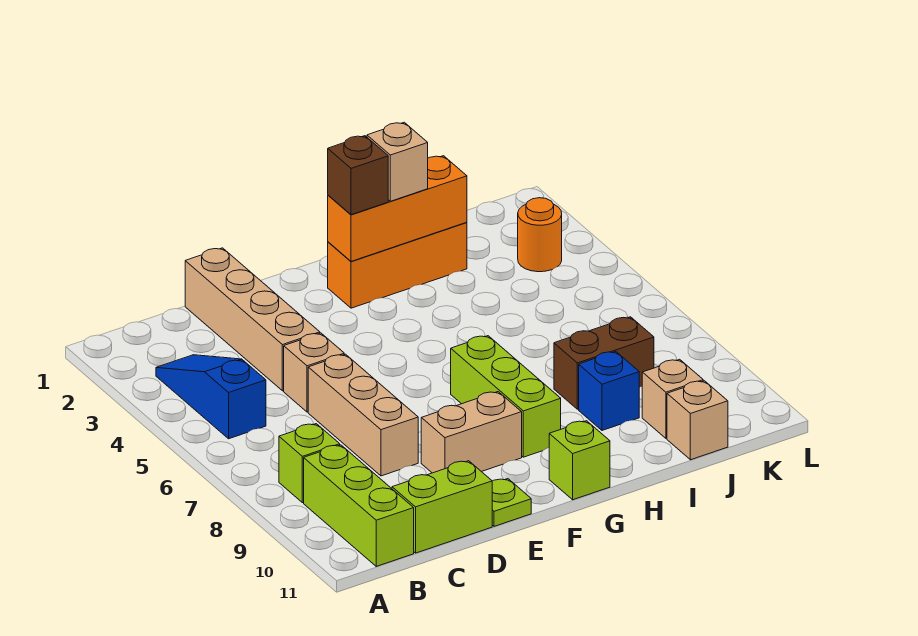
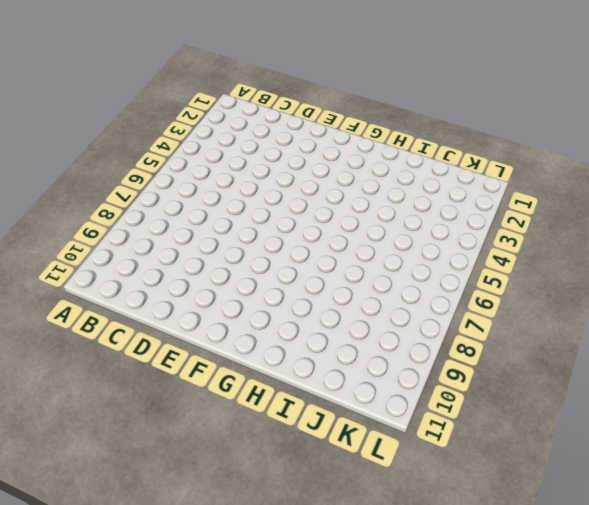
none -> blue 1x3 slope [156,355,266,439]
none -> lime 1x1 brick [279,424,340,503]
none -> lime 1x3 brick [304,445,414,566]

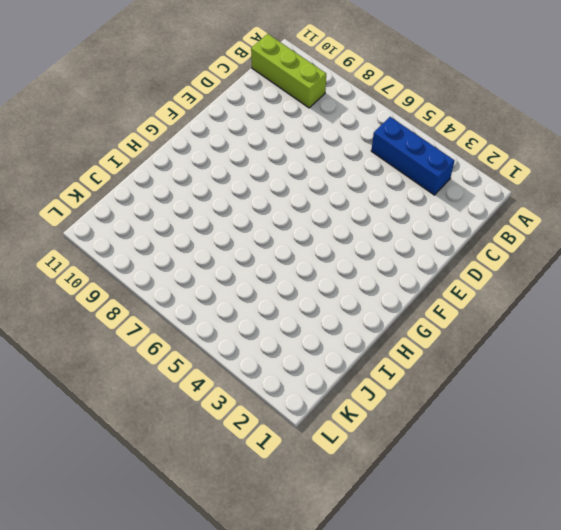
blue 1x3 brick [371,117,455,195] -> blue 1x3 slope [156,355,266,439]
none -> lime 1x1 brick [279,424,340,503]
none -> lime 1x2 brick [392,461,492,553]
none -> tan 1x4 brick [185,248,320,391]

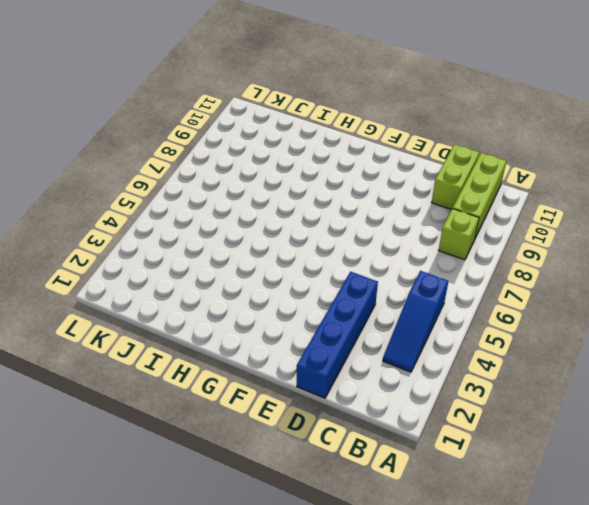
lime 1x2 brick [432,144,479,210] -> lime 1x2 brick turned to [392,461,492,553]
blue 1x4 brick [297,272,378,398] -> tan 1x4 brick [185,248,320,391]
none -> tan 1x1 brick [284,333,344,412]
none -> tan 1x3 brick [308,354,418,476]
none -> tan 1x2 brick [421,392,522,473]

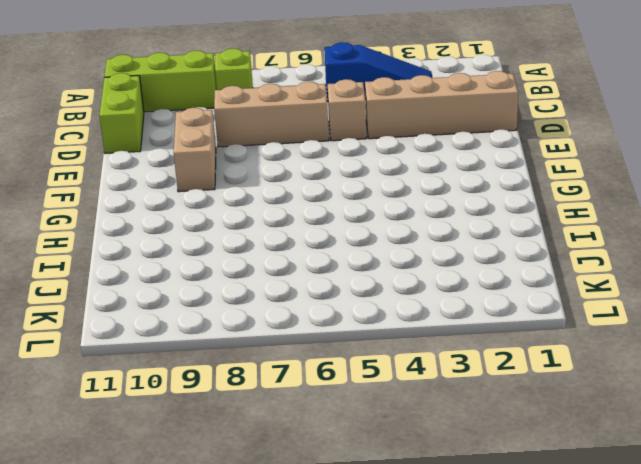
none -> lime 1x1 plate [492,479,531,526]
none -> orange 1x3 brick [328,222,467,308]
none -> lime 1x3 brick [451,336,561,457]

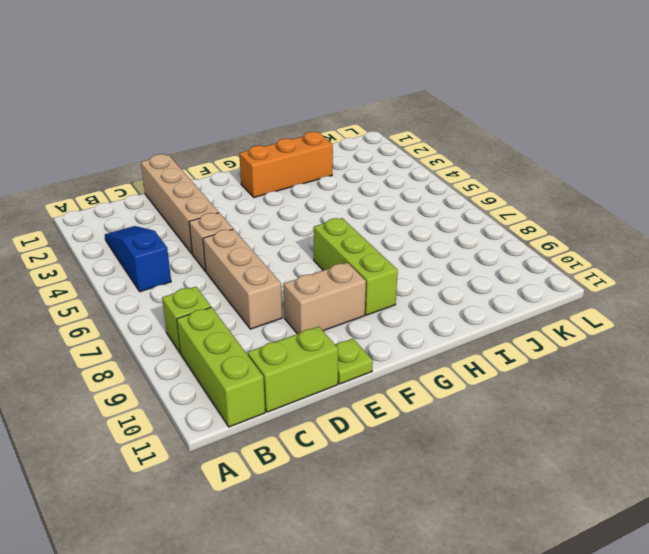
none -> lime 1x1 brick [549,421,610,500]
none -> brown 1x2 brick [554,317,654,409]
none -> blue 1x1 brick [579,352,639,430]

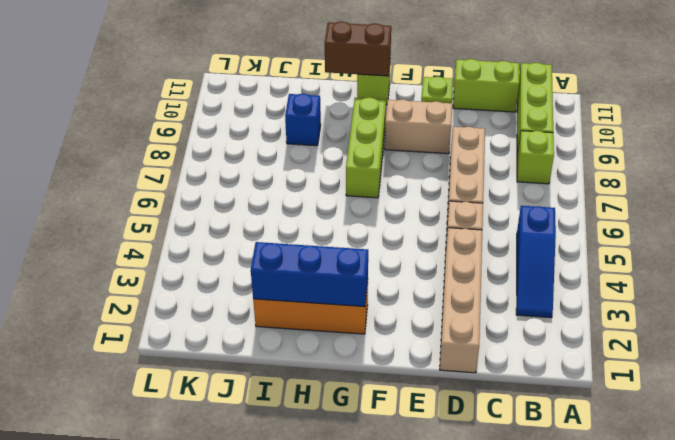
blue 1x3 brick [251,242,368,307] -> orange 1x3 brick [328,156,467,261]
brown 1x2 brick [325,22,391,76] -> brown 1x2 brick moved to [554,317,654,409]
none -> tan 1x1 brick [642,359,703,438]
none -> tan 1x1 brick [667,381,728,460]
none -> orange 1x1 round brick [518,198,562,272]

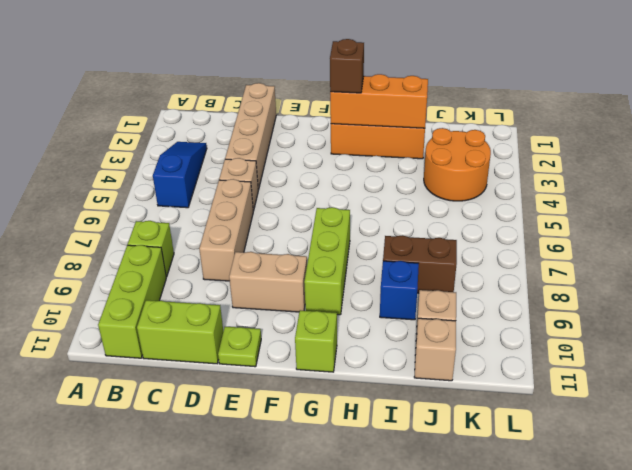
orange 2x2 round brick [424,128,491,201] -> orange 1x1 round brick [518,198,562,272]
none -> tan 1x1 brick [367,122,428,201]

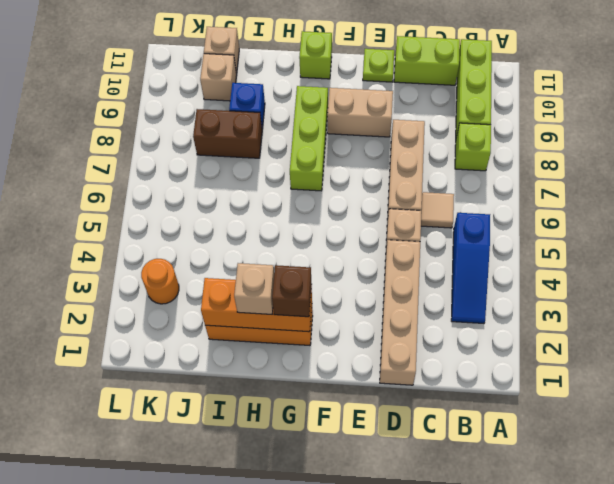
tan 1x1 tile [421,192,454,228] -> none

